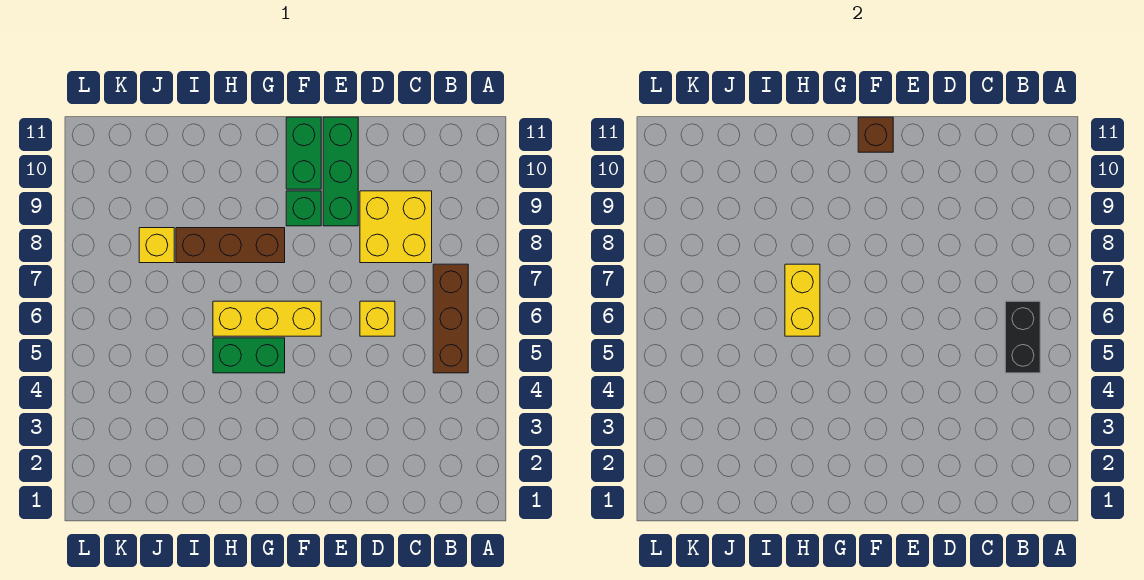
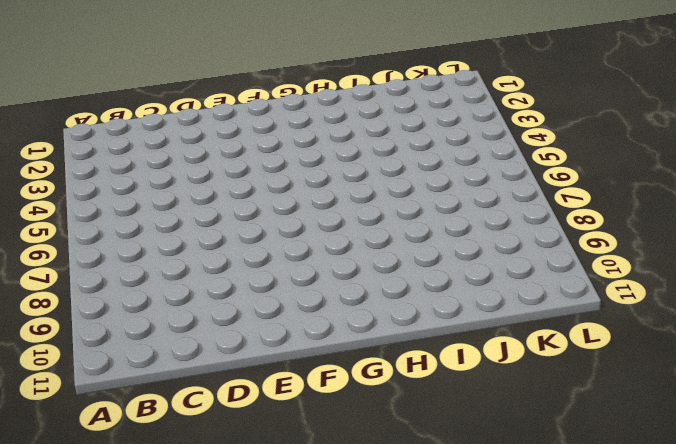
none -> brown 1x3 brick [433,264,468,373]
none -> yellow 2x2 brick [360,191,432,263]
none -> yellow 1x1 brick [360,301,395,336]

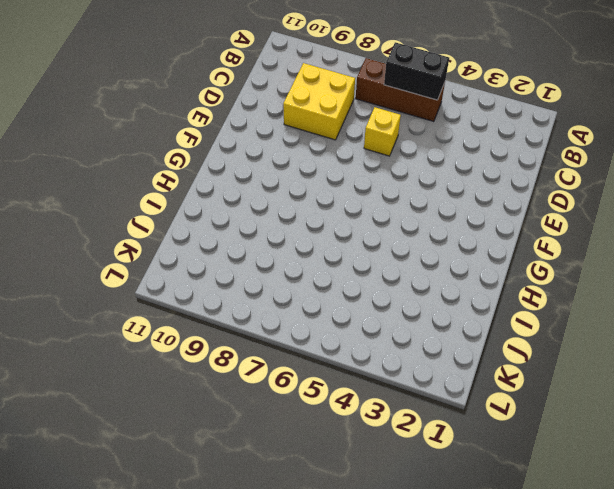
none -> green 1x3 brick [323,117,358,226]
none -> yellow 1x3 brick [213,301,321,336]
none -> green 1x1 brick [286,191,321,226]

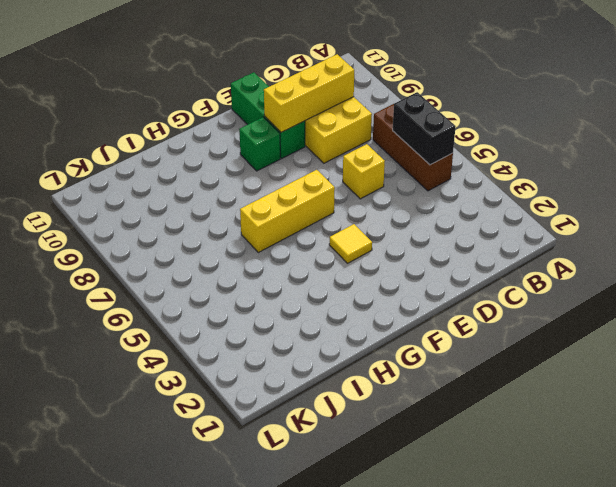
yellow 1x3 brick [264,54,354,132] -> none
yellow 1x1 tile [329,224,372,263] -> none
none -> green 1x2 brick [286,117,321,189]
none -> green 1x2 brick [213,338,285,373]
none -> brown 1x3 brick [176,228,285,263]

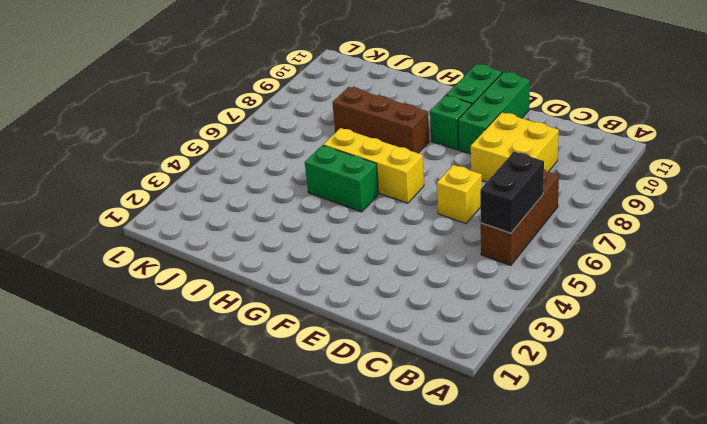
none -> yellow 1x1 brick [139,228,174,263]
none -> brown 1x1 brick [858,117,893,152]
none -> yellow 1x2 brick [785,264,820,336]

